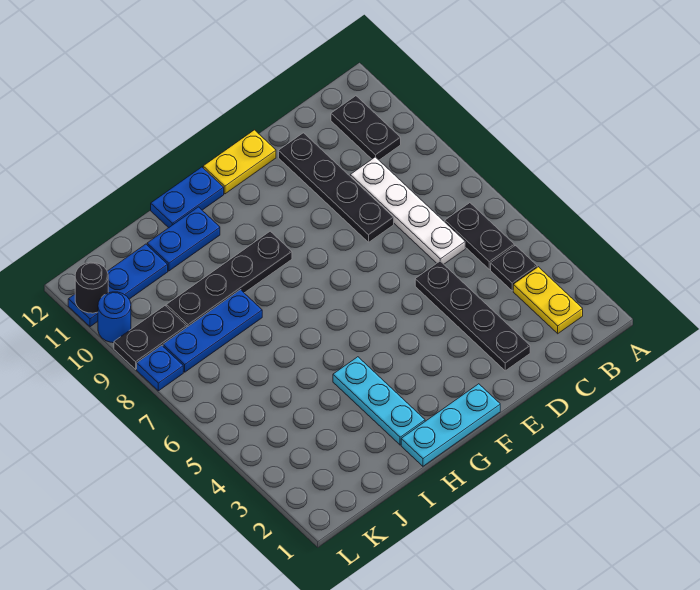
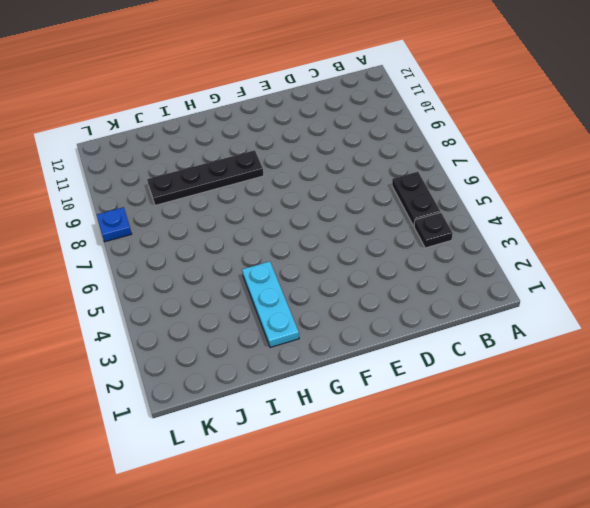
none -> yellow 1x2 plate [513,267,583,334]
none -> black 1x2 plate [331,96,401,160]
none -> white 1x4 plate [350,157,465,264]

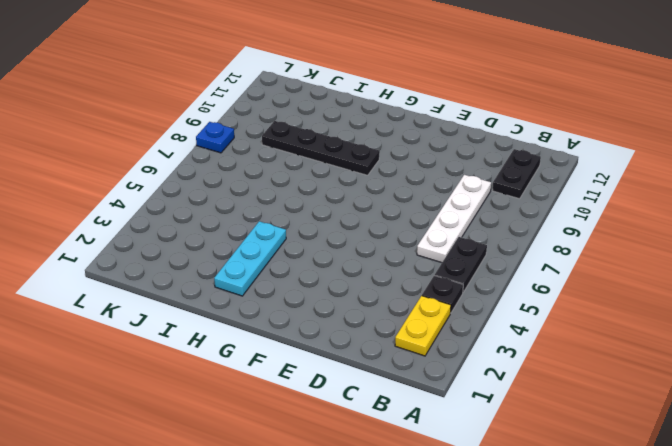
none -> black 1x4 plate [415,261,530,371]
none -> black 1x4 plate [279,133,394,242]
none -> yellow 1x2 plate [203,130,276,194]

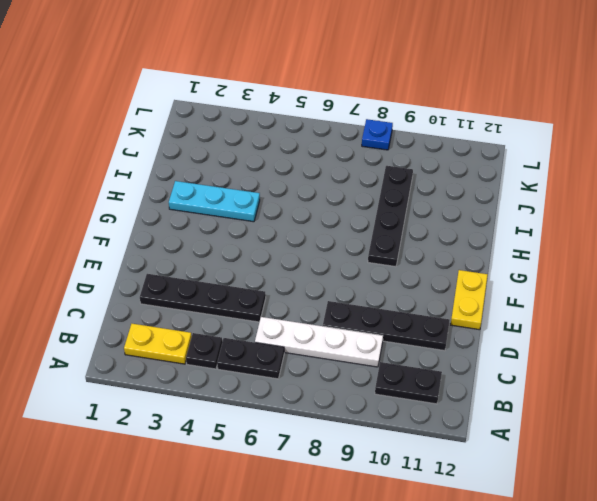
none -> cyan 1x3 plate [401,384,500,466]
none -> blue 1x2 plate [151,167,224,228]
none -> blue 1x2 plate [147,207,220,271]

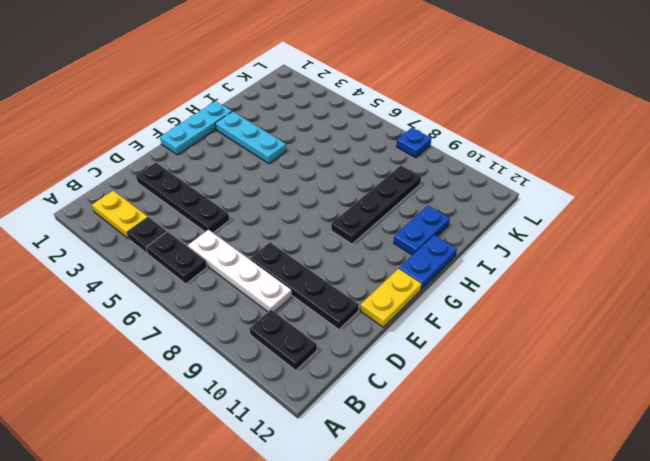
none -> blue 1x3 plate [163,290,262,372]
none -> blue 1x3 plate [68,244,168,327]
none -> black 1x2 plate [114,306,187,369]

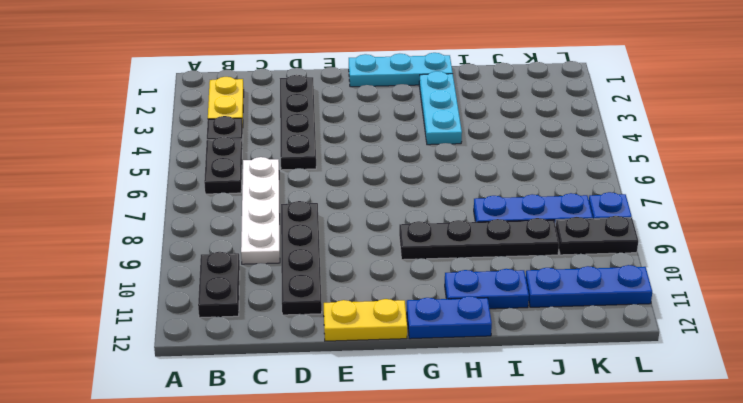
none -> blue 1x1 round brick [98,292,131,343]
none -> black 1x1 round brick [75,262,108,313]

